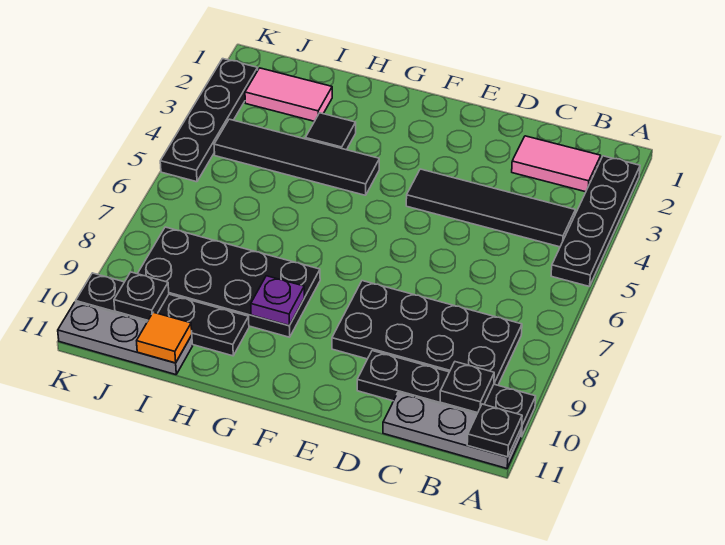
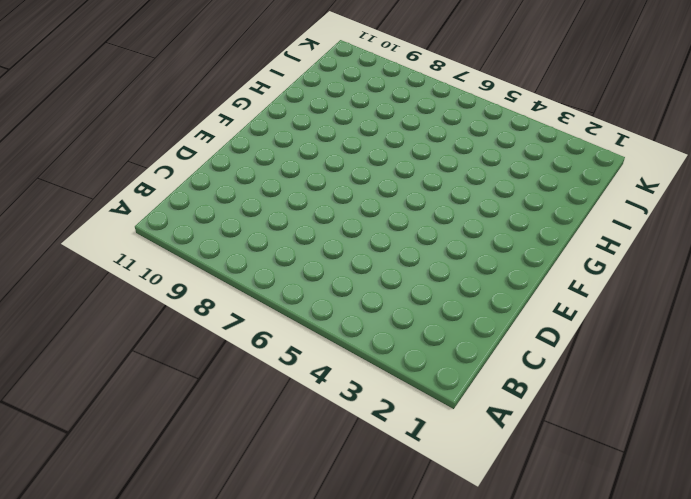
none -> black 1x4 plate [551,156,640,286]
none -> black 1x4 plate [357,351,536,437]
none -> grey 1x3 plate [383,393,522,468]

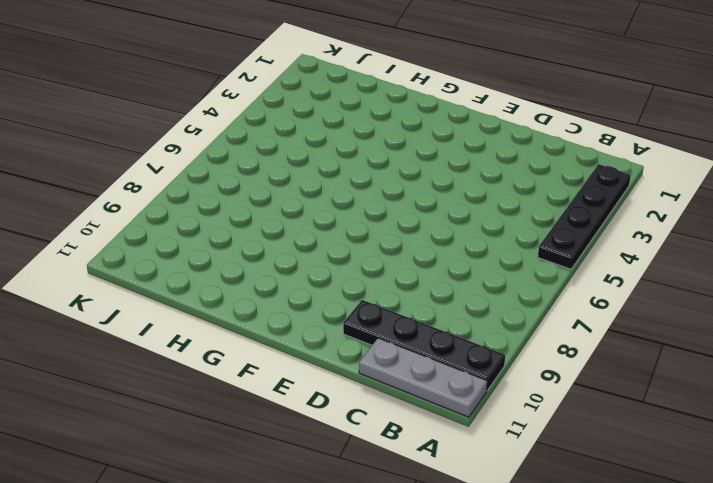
none -> pink 1x2 tile [512,136,601,192]
none -> black 1x4 tile [406,169,575,247]
none -> black 2x4 plate [332,281,522,385]

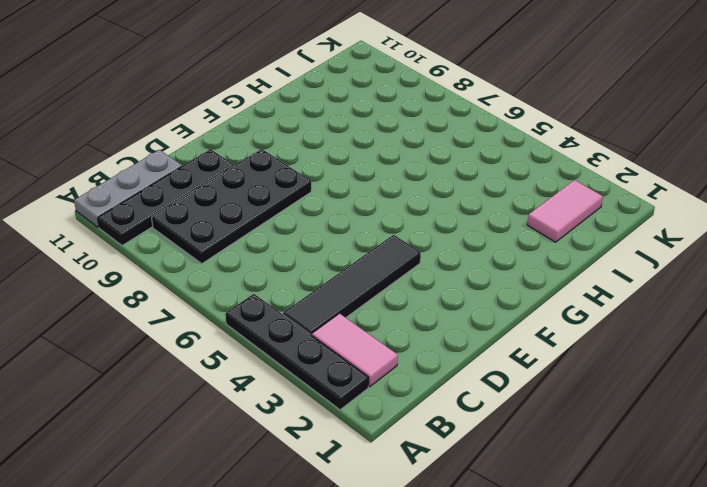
pink 1x2 tile [312,314,398,387] -> pink 1x2 tile turned to [512,136,601,192]
none -> black 1x4 tile [214,119,379,195]
none -> black 2x4 plate [138,227,320,337]
none -> black 1x1 tile [305,113,356,150]

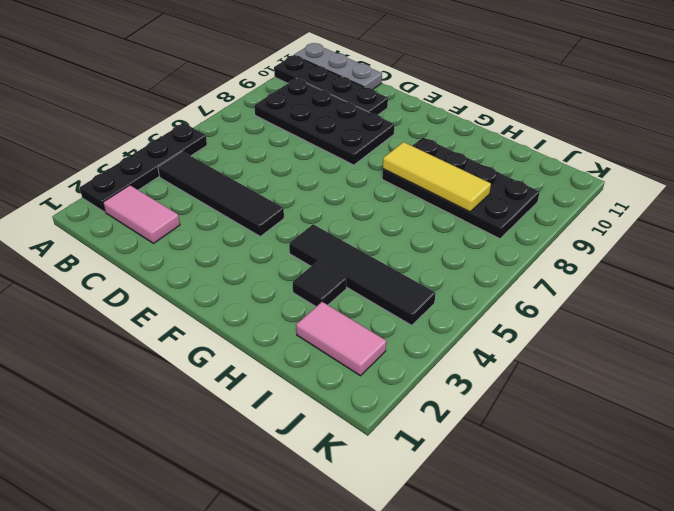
yellow 1x3 tile [383,142,491,212] -> none
none -> black 1x4 plate [76,273,249,356]
none -> grey 1x3 plate [58,302,192,375]
none -> black 1x4 plate [160,59,258,182]

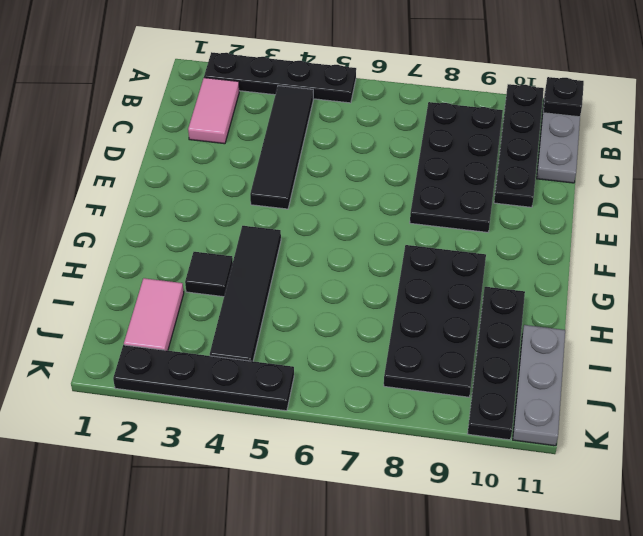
none -> black 1x1 plate [440,362,494,413]
none -> purple 1x1 plate [251,276,305,325]
none -> orange 1x1 tile [137,312,192,363]

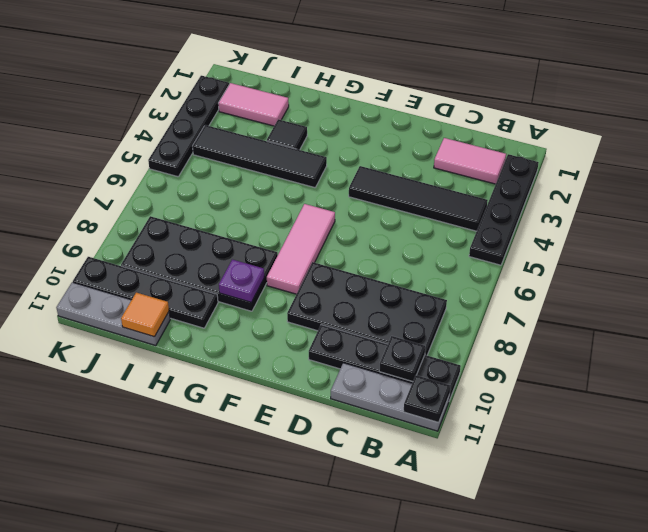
pink 1x3 tile [267,204,335,294] -> none
none -> black 1x1 plate [114,272,169,320]

